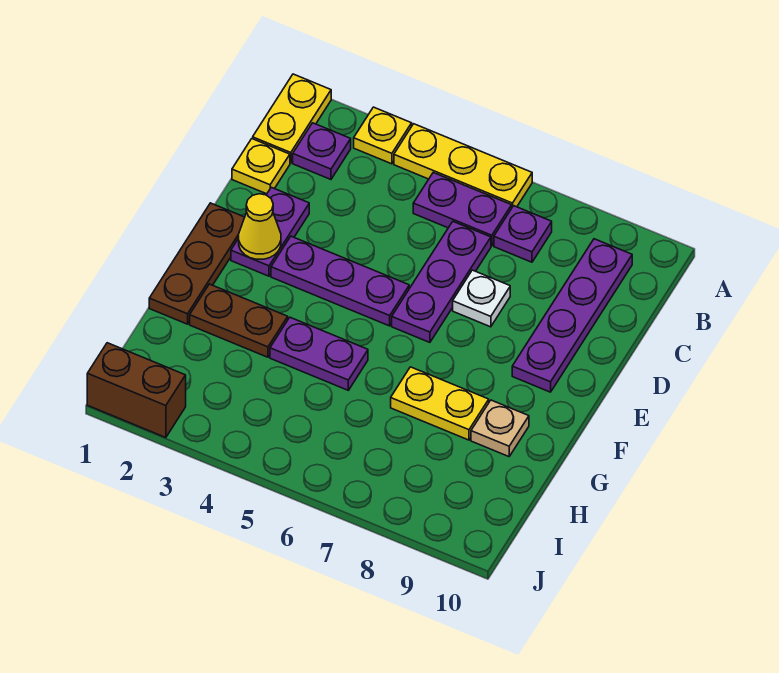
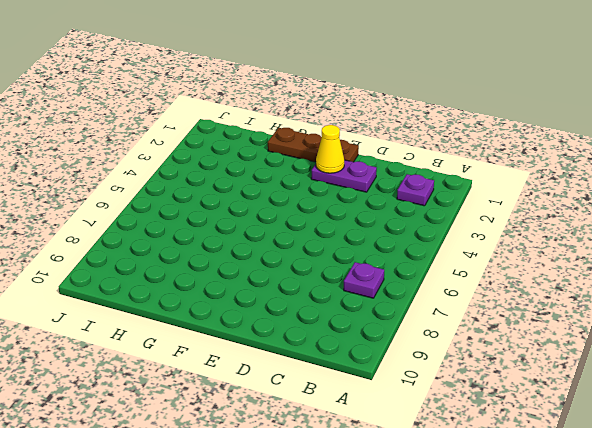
none -> yellow 1x2 plate [253,74,331,163]
none -> yellow 1x1 plate [354,107,412,164]
none -> yellow 1x3 plate [394,124,532,207]

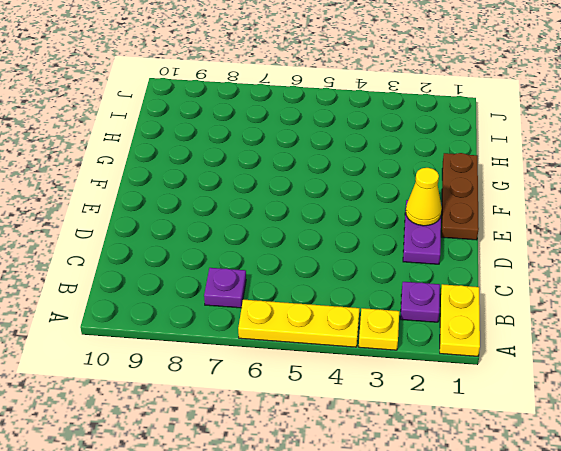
none -> purple 1x2 plate [413,173,512,246]
none -> purple 1x4 plate [512,239,632,392]
none -> yellow 1x1 plate [232,139,290,194]

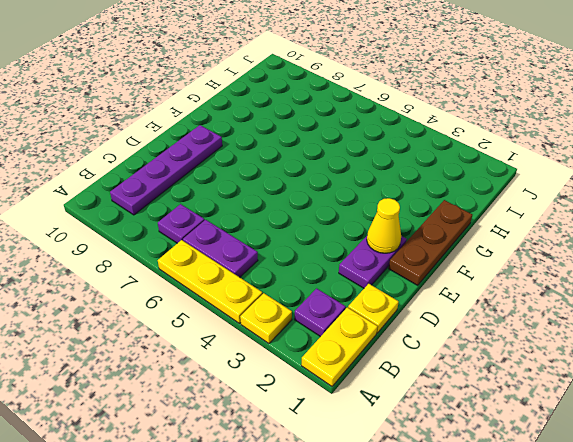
none -> purple 1x3 plate [392,222,491,342]
none -> white 1x1 plate [453,270,510,327]
none -> purple 1x3 plate [271,236,409,326]

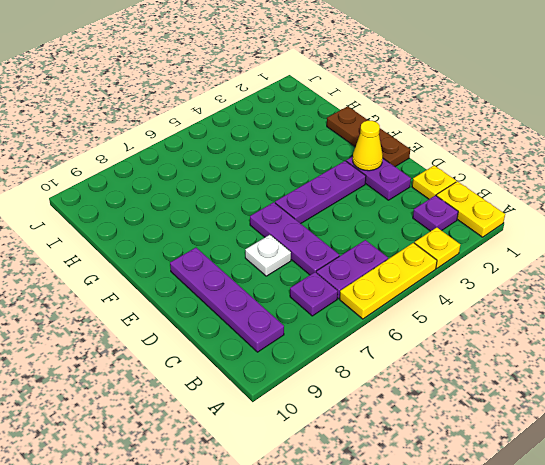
none -> brown 1x2 plate [190,284,288,357]
none -> purple 1x2 plate [270,317,368,390]
none -> yellow 1x2 plate [391,367,489,440]

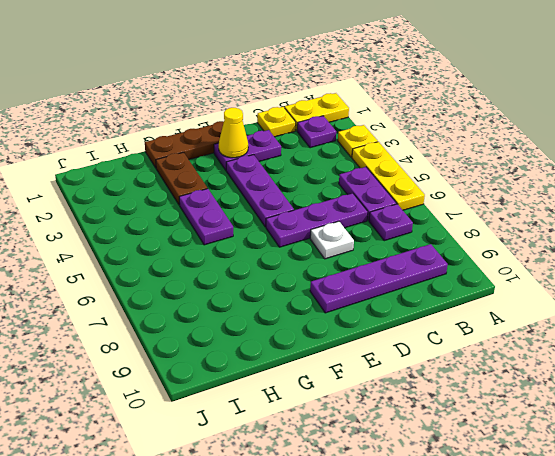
none -> yellow 1x2 plate [391,367,489,440]
none -> tan 1x1 plate [471,400,529,457]
none -> brown 1x2 brick [87,343,186,438]

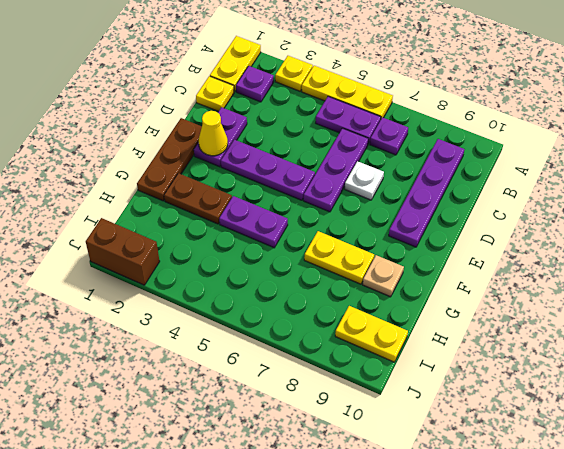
yellow 1x2 plate [335,306,408,362] -> none

